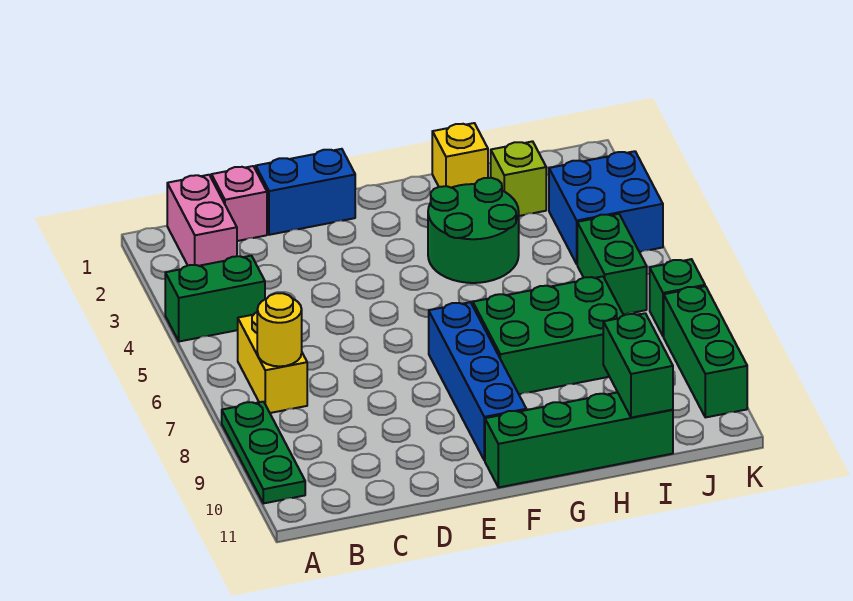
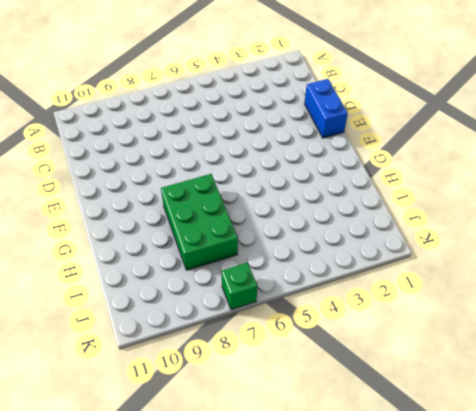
none -> green 1x2 brick [165,256,265,342]
none -> green 1x3 plate [222,402,305,503]
none -> pink 1x2 brick [167,175,237,266]

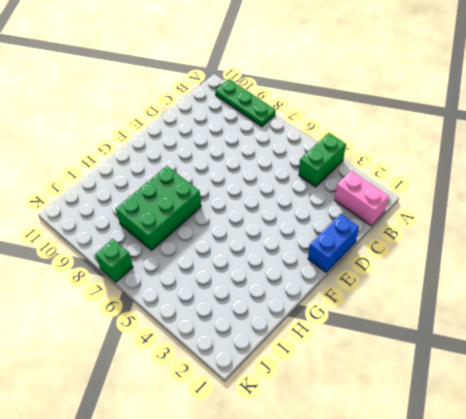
none -> yellow 1x2 brick [238,312,307,413]
none -> pink 1x1 brick [211,166,267,241]
none -> blue 1x4 brick [429,302,526,460]

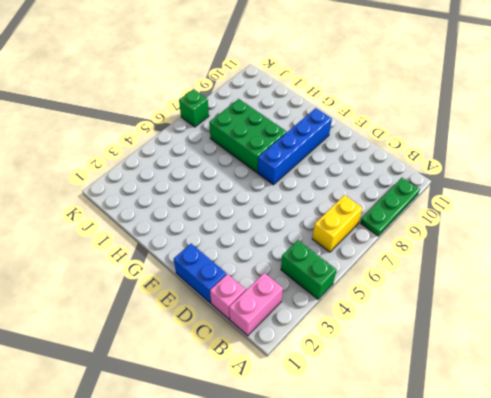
none -> green 1x4 brick [485,392,673,487]
none -> green 2x2 round brick [428,178,519,283]
none -> yellow 1x1 brick [432,123,488,188]

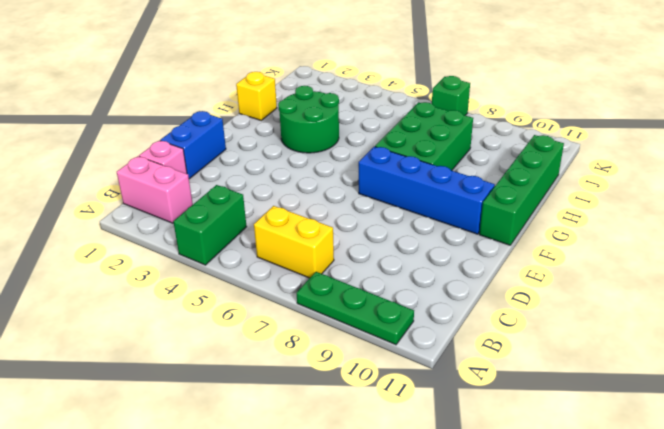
none -> lime 1x1 brick [491,141,546,216]
none -> blue 2x2 brick [549,151,663,264]
none -> green 1x2 brick [577,214,647,315]

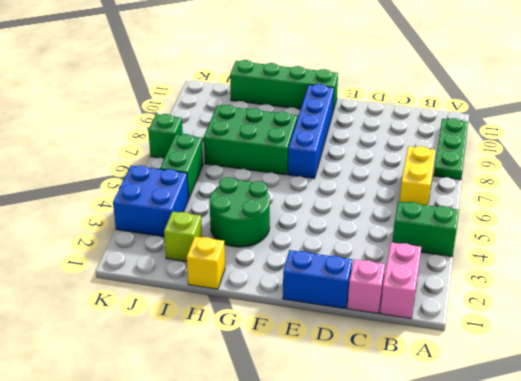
none -> green 1x3 brick [664,286,747,417]
none -> yellow 1x1 round brick [257,293,302,366]
none -> green 1x2 brick [603,313,673,418]

